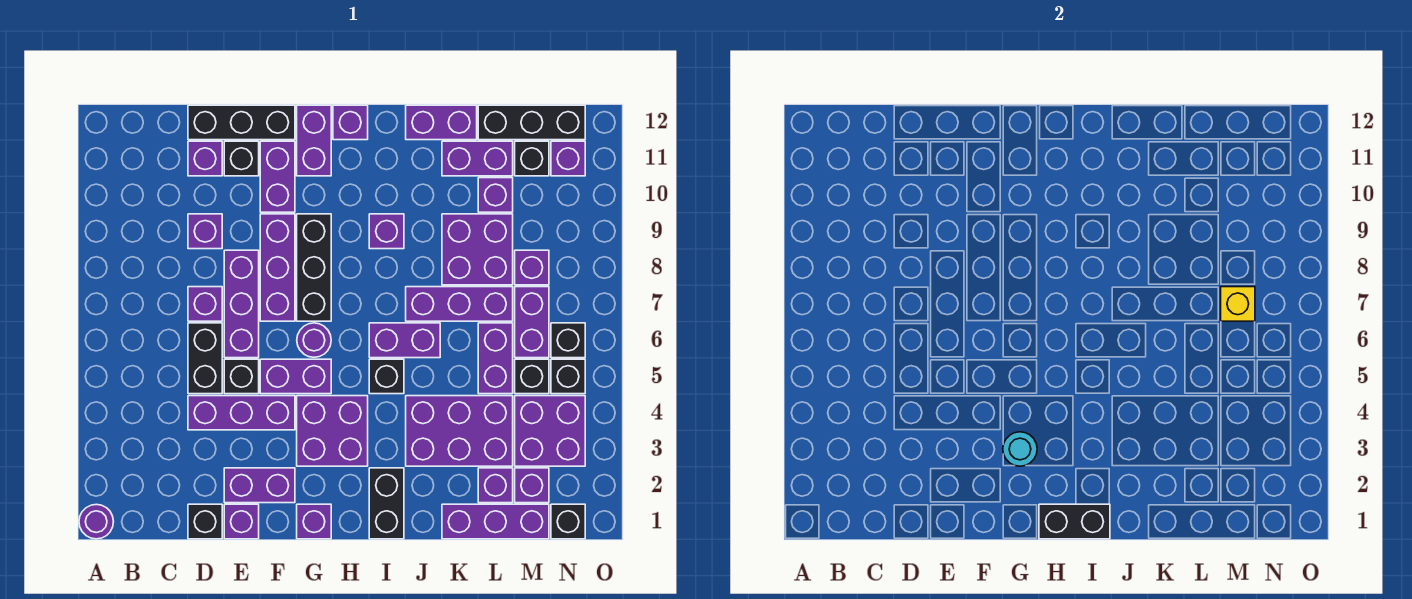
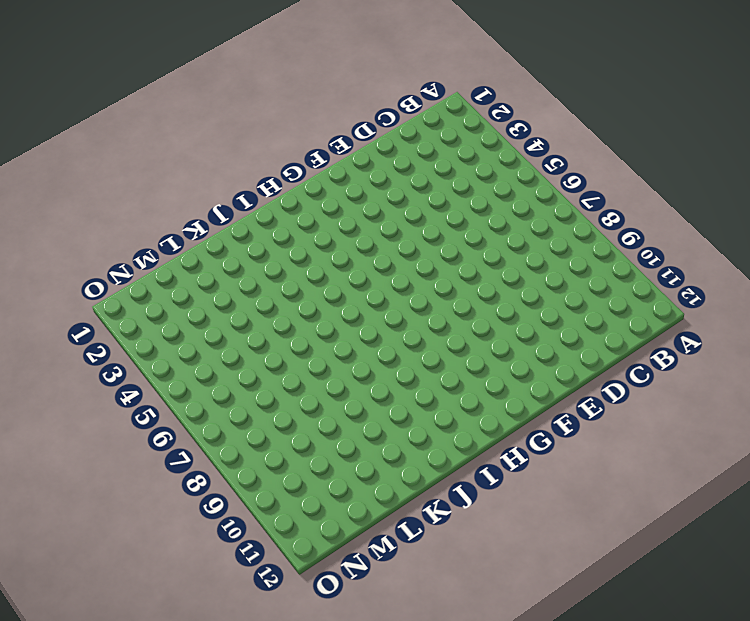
none -> purple 1x1 round brick [79,504,114,539]
none -> black 1x1 brick [188,504,222,539]
none -> purple 1x3 brick [188,396,295,430]
none -> black 1x2 brick [188,323,222,394]

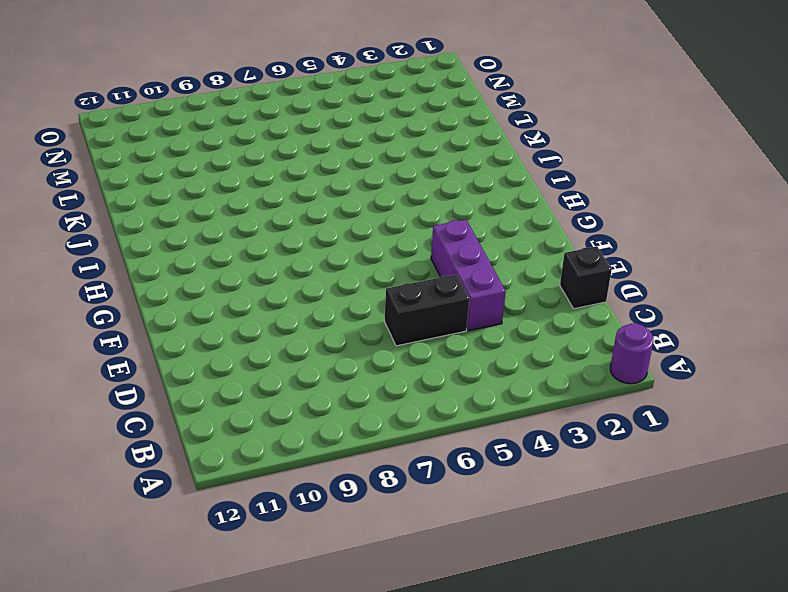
none -> purple 1x1 brick [188,287,222,321]
none -> purple 1x1 brick [188,214,222,249]
none -> purple 1x1 brick [188,141,222,176]
none -> black 1x3 brick [188,105,295,140]

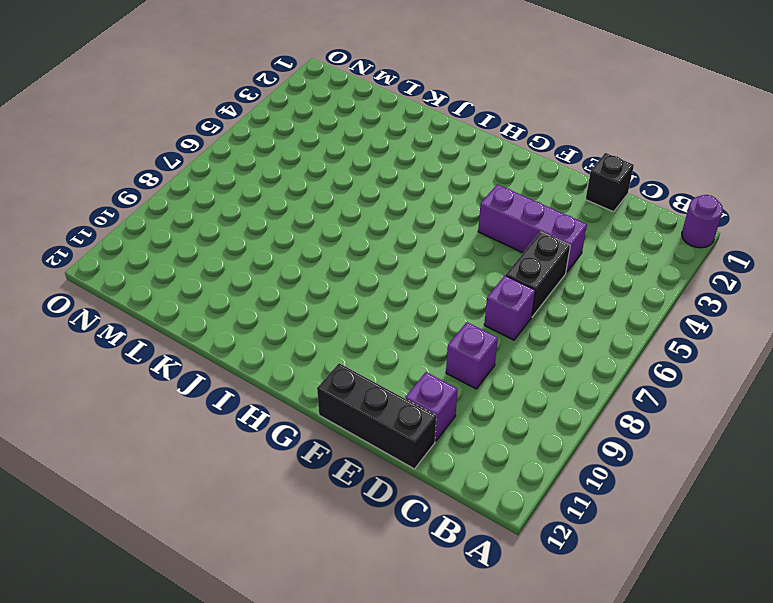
none -> purple 1x1 brick [224,504,259,539]
none -> purple 1x2 brick [224,468,295,503]
none -> black 1x1 brick [224,359,259,394]
none -> purple 1x3 brick [224,250,259,358]

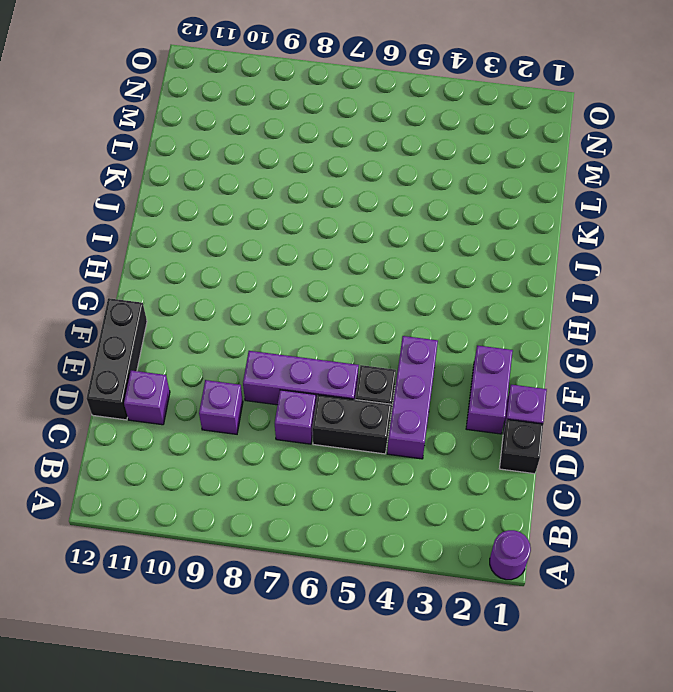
none -> black 1x1 brick [224,141,259,176]
none -> purple 1x2 brick [260,359,331,394]
none -> purple 1x3 brick [260,214,295,321]
none -> purple 1x2 brick [260,141,295,212]

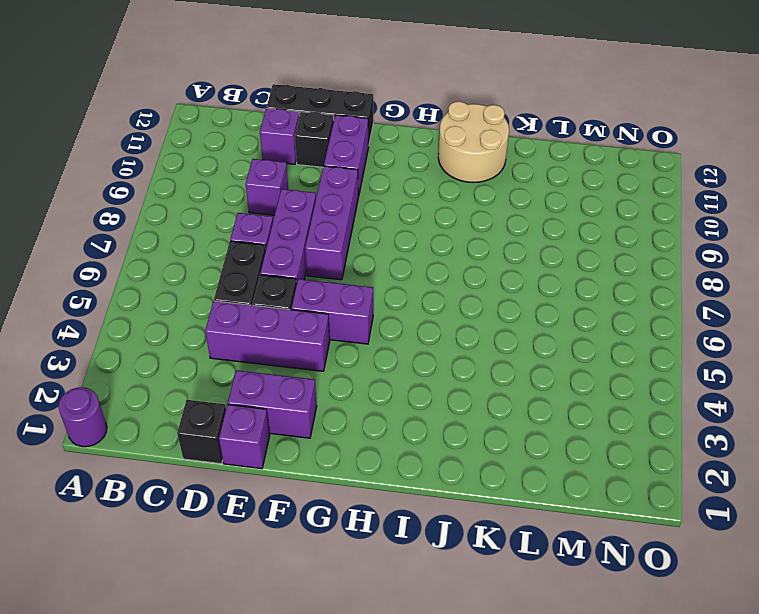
tan 2x2 round brick [438,101,509,182] -> purple 1x2 brick [406,105,477,140]
none -> purple 1x1 brick [297,504,331,539]
none -> purple 2x2 brick [297,396,368,466]
none -> purple 1x1 round brick [297,323,331,357]
none -> black 1x3 brick [297,214,331,321]

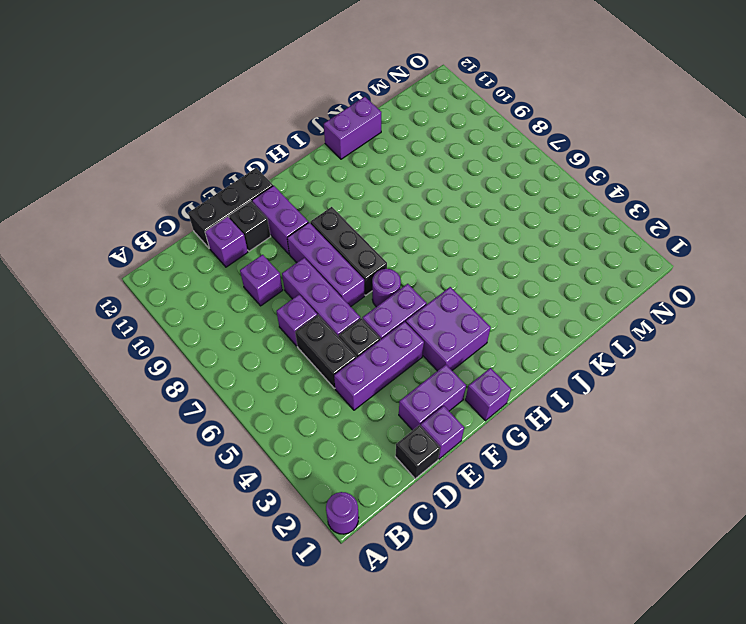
none -> purple 1x2 brick [297,105,331,176]
none -> purple 1x1 brick [333,105,368,140]
none -> black 1x2 brick [369,468,404,539]
none -> black 1x1 brick [369,359,404,394]

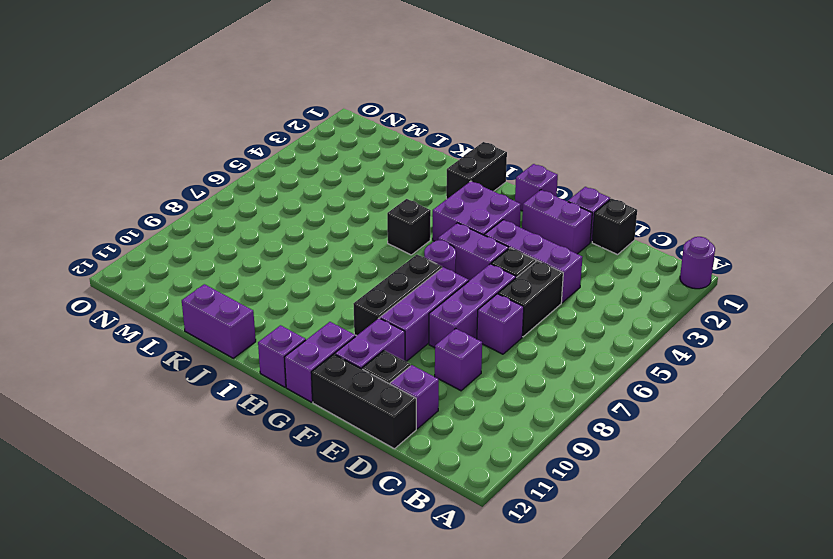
none -> purple 1x2 brick [369,323,440,358]
none -> purple 1x1 brick [369,214,404,249]
none -> purple 2x3 brick [406,396,513,466]
none -> purple 1x3 brick [406,287,513,321]

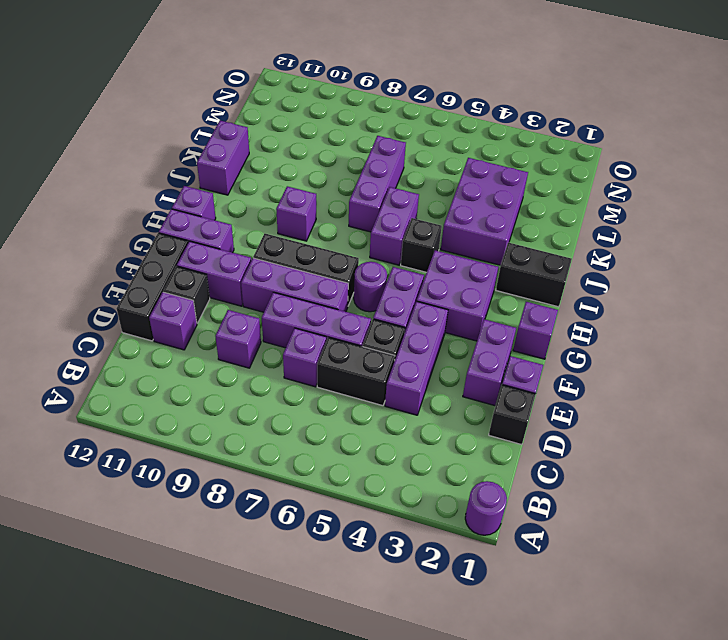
none -> purple 1x3 brick [442,504,549,539]
none -> purple 2x2 brick [442,214,513,285]
none -> purple 1x2 brick [442,141,513,176]
none -> purple 1x1 brick [478,468,513,503]

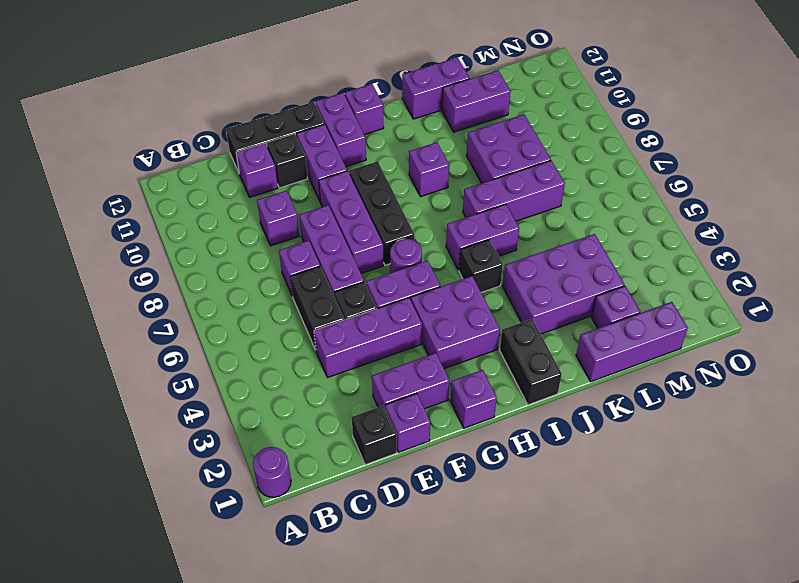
none -> purple 1x2 brick [478,323,513,394]
none -> purple 1x1 brick [478,178,513,212]
none -> black 1x3 brick [478,105,585,140]
none -> purple 1x1 brick [515,468,549,503]

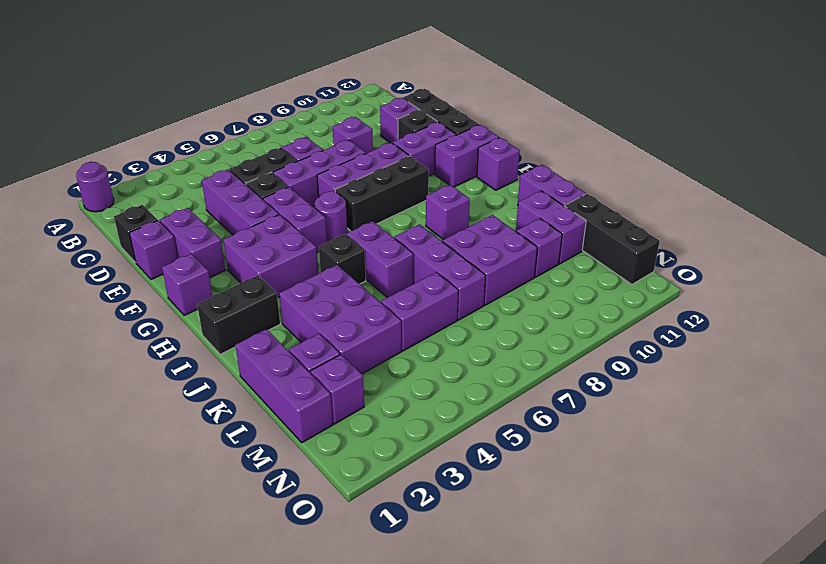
none -> purple 2x2 brick [515,396,585,466]
none -> black 1x1 brick [515,359,549,394]
none -> purple 1x2 brick [515,287,549,358]
none -> purple 1x1 brick [515,250,549,285]

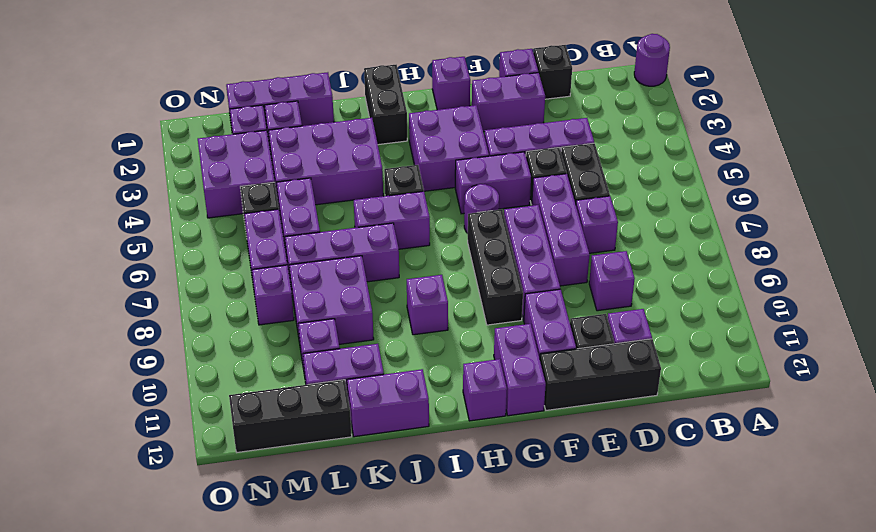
none -> black 1x1 brick [515,141,549,176]
none -> black 1x1 brick [551,504,585,539]
none -> black 1x1 brick [551,359,585,394]
none -> black 1x1 brick [551,323,585,358]

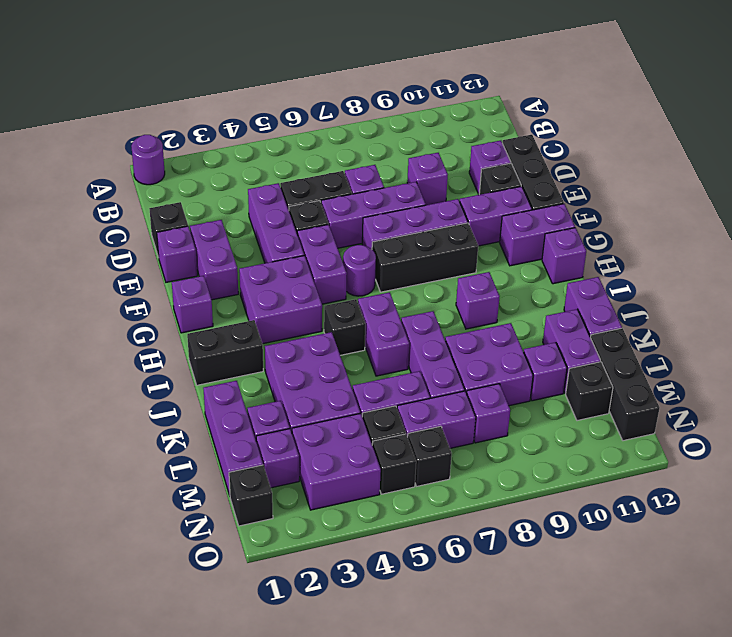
none -> purple 1x1 brick [551,141,585,176]
none -> cyan 1x1 round brick [1003,432,1037,466]
none -> black 1x2 brick [1039,504,1110,539]
none -> yellow 1x1 brick [1221,287,1255,321]

